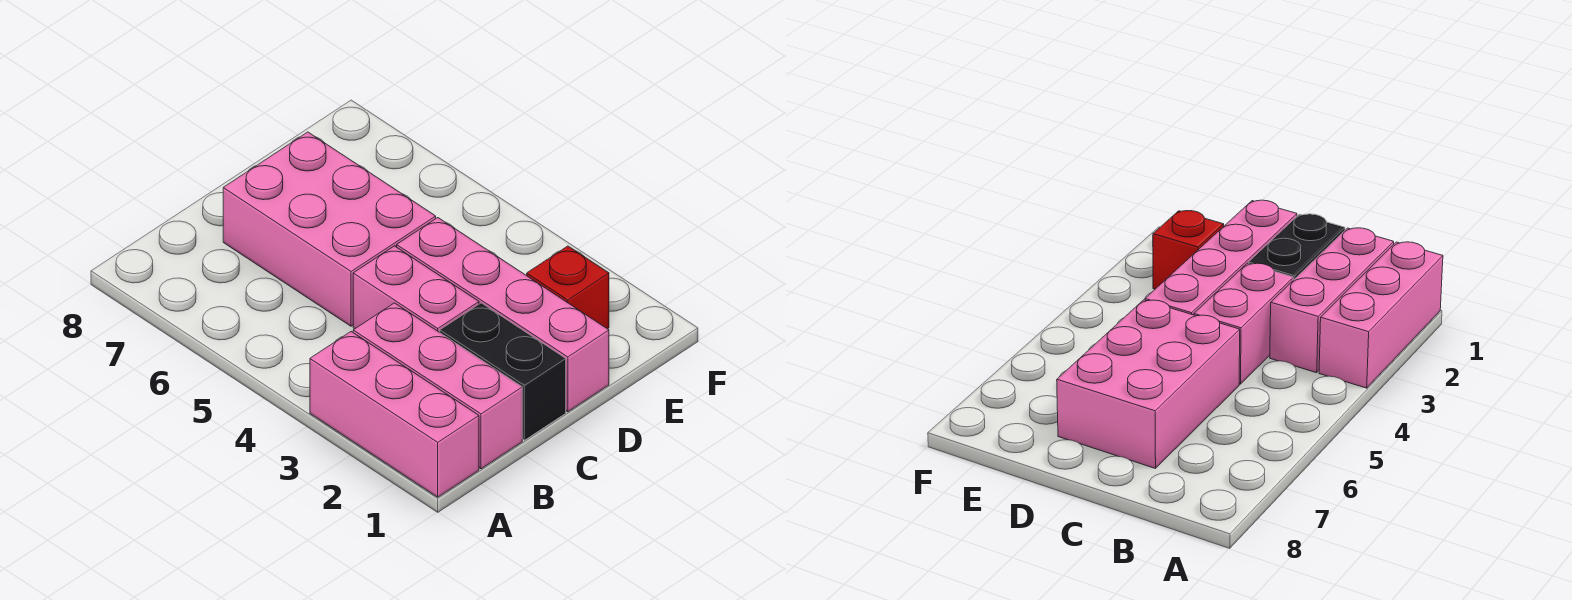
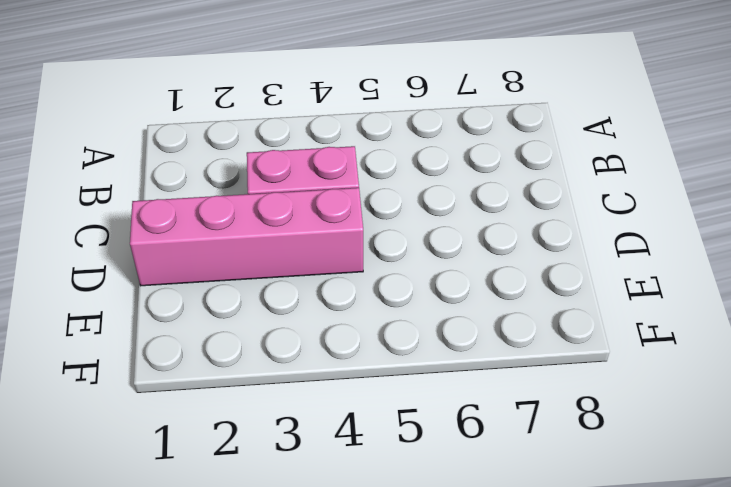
none -> pink 1x3 brick [310,332,479,497]
none -> pink 1x3 brick [353,303,522,469]

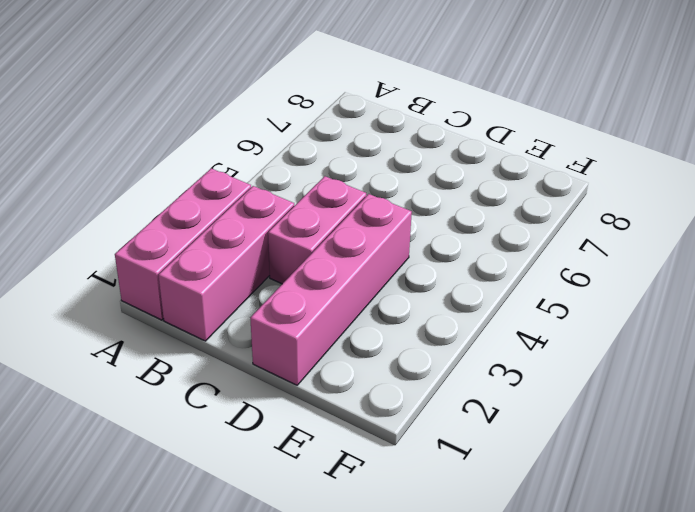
none -> black 1x2 brick [440,303,566,440]
none -> pink 2x3 brick [223,132,436,326]

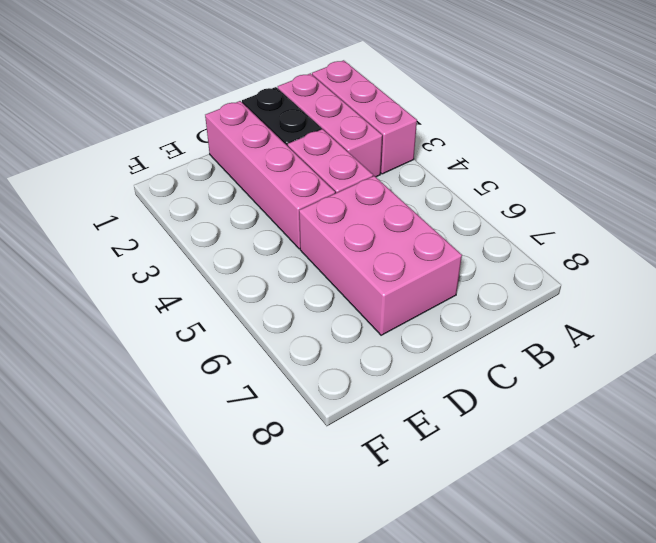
none -> red 1x1 brick [527,246,609,329]

